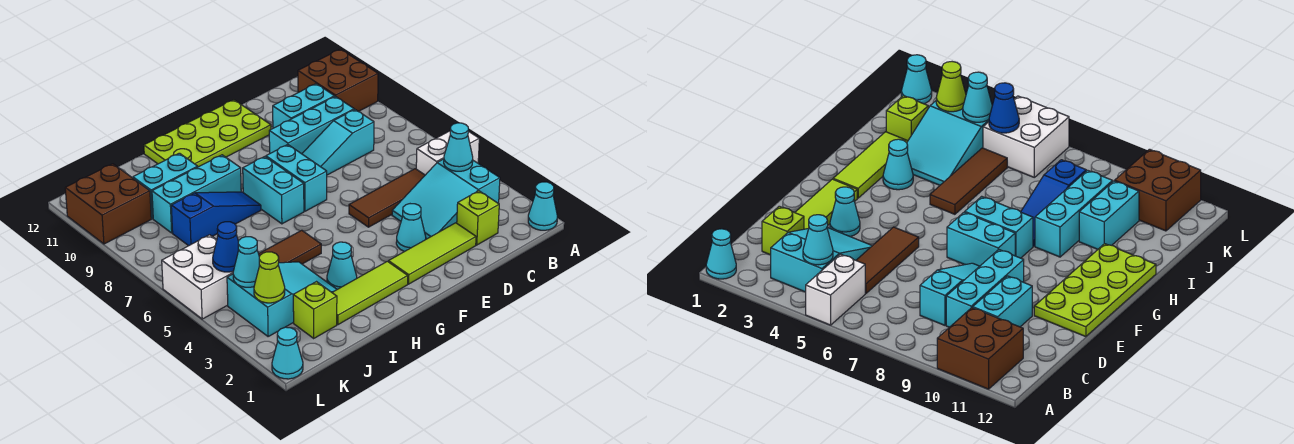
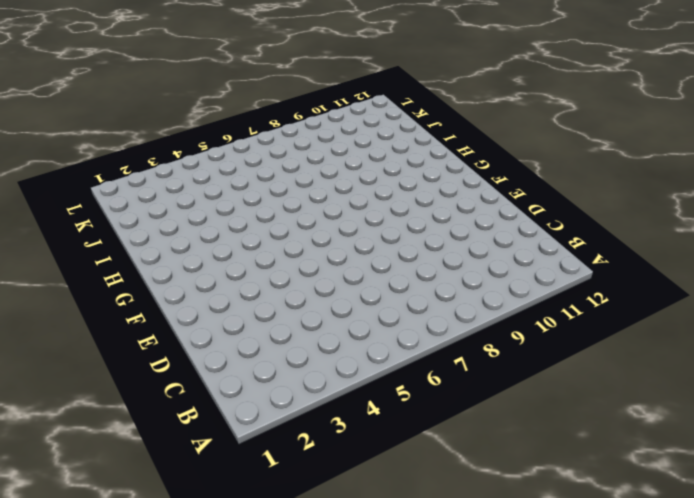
none -> cyan 1x1 cone [528,182,557,230]
none -> white 1x2 brick [416,131,479,175]
none -> brown 2x2 brick [298,49,378,112]

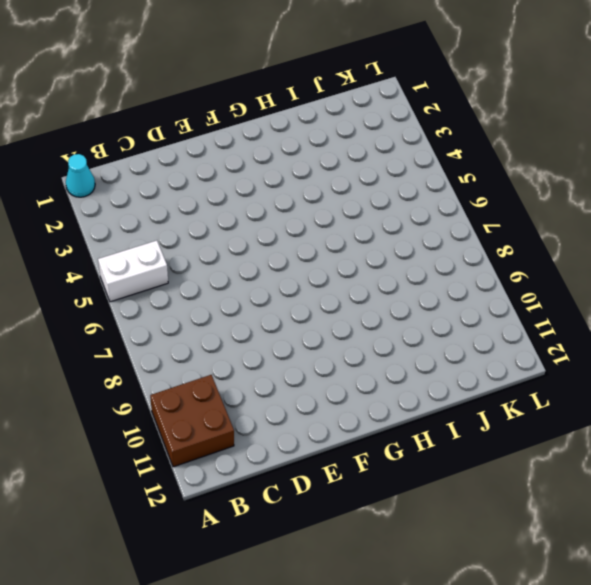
none -> cyan 2x3 slope [392,159,500,239]
none -> lime 1x1 brick [457,191,499,245]
none -> brown 1x3 tile [349,169,425,227]

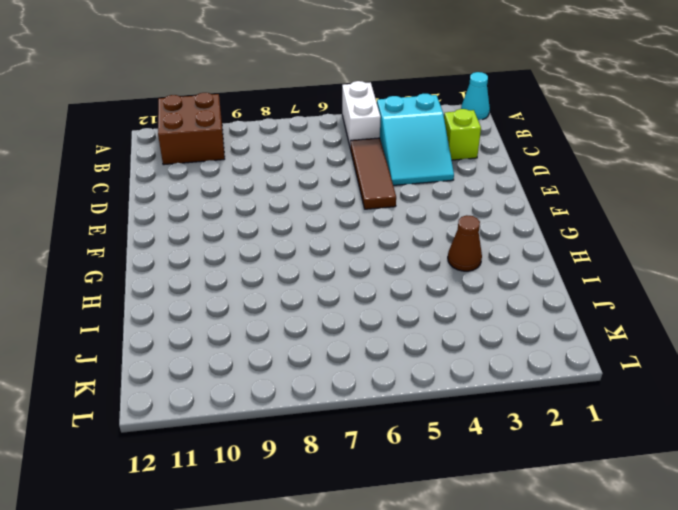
brown 1x1 cone [448,215,482,271] -> cyan 1x1 cone [327,242,357,289]
none -> cyan 1x3 slope [302,110,374,175]
none -> cyan 1x3 brick [269,96,354,154]
none -> cyan 1x2 brick [273,84,335,128]

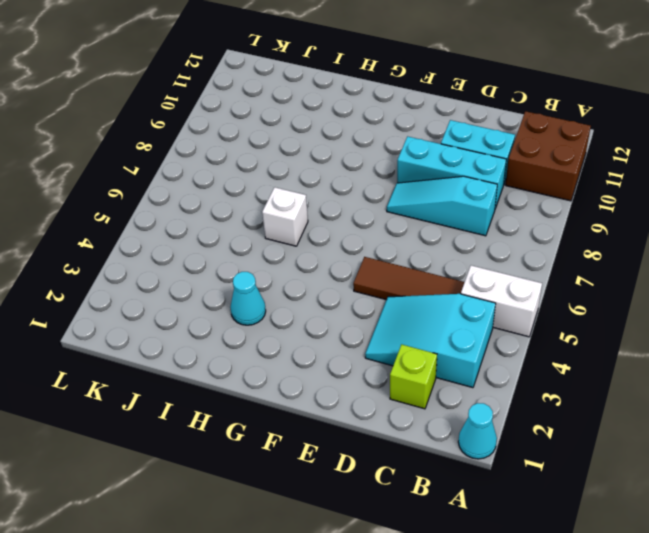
white 1x1 brick [262,187,308,246] -> none
none -> lime 1x3 tile [389,223,476,284]
none -> cyan 1x1 cone [396,204,426,251]
none -> lime 2x4 plate [144,100,271,167]

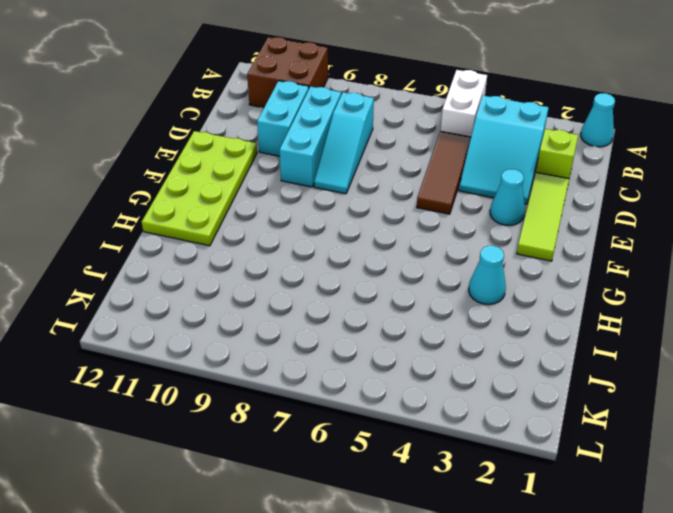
none -> cyan 1x2 brick [266,145,327,211]
none -> lime 1x3 tile [332,261,408,325]
none -> cyan 1x2 brick [243,157,304,224]

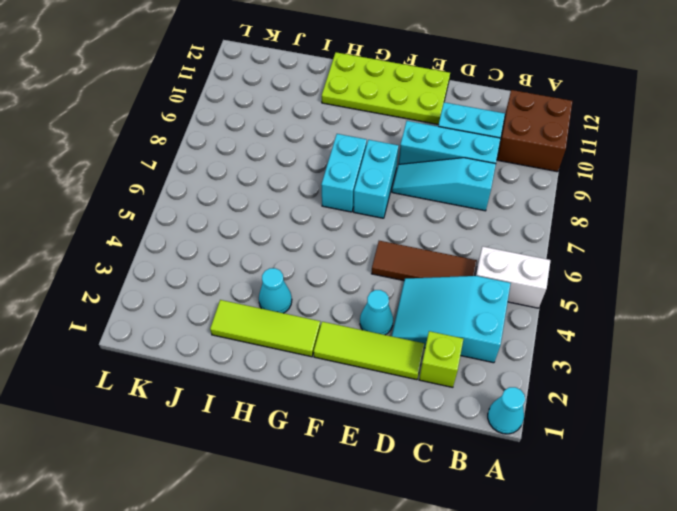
none -> brown 1x3 tile [259,230,321,264]
none -> blue 1x3 slope [171,192,261,246]
none -> cyan 1x3 brick [152,155,241,233]

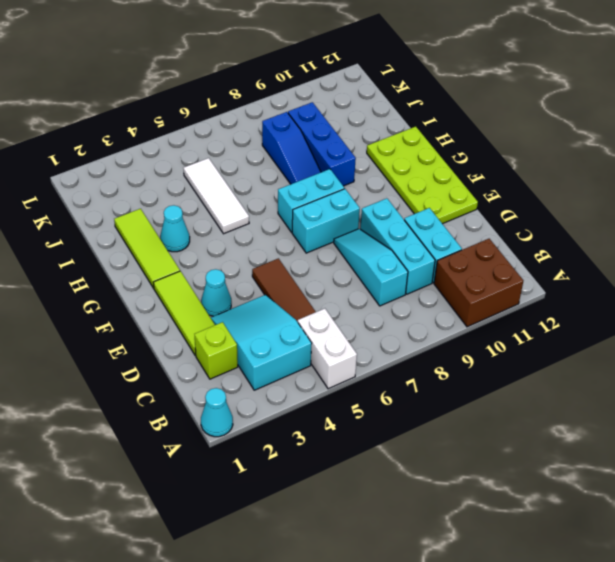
white 1x3 tile [184,158,249,234] -> brown 1x3 tile [259,230,321,264]
blue 1x3 brick [288,102,356,186] -> cyan 1x3 brick [152,155,241,233]
none -> cyan 2x3 slope [227,262,337,336]
none -> cyan 1x2 brick [133,153,198,219]
none -> lime 1x1 brick [293,282,337,338]

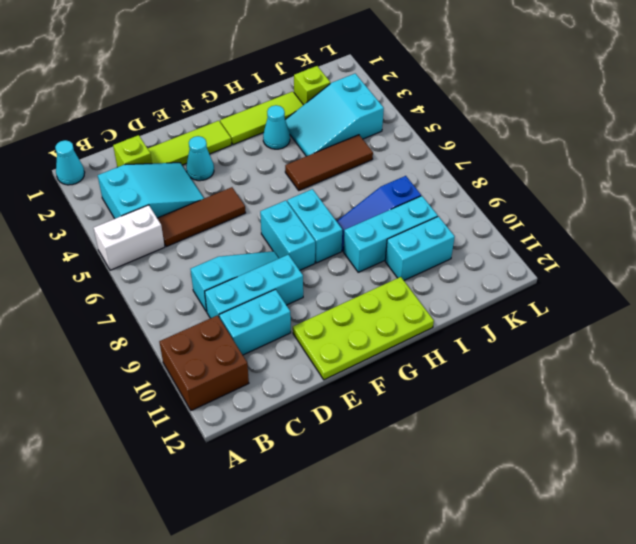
none -> white 2x2 brick [162,235,233,319]
none -> brown 2x2 brick [65,164,151,244]
none -> cyan 1x1 cone [272,327,303,379]

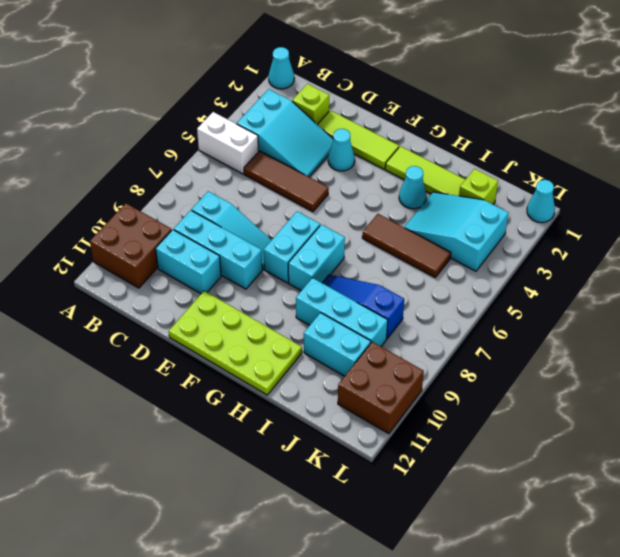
none -> white 2x2 brick [162,235,233,319]
none -> cyan 1x1 cone [444,123,473,171]
none -> lime 1x1 cone [254,252,285,303]

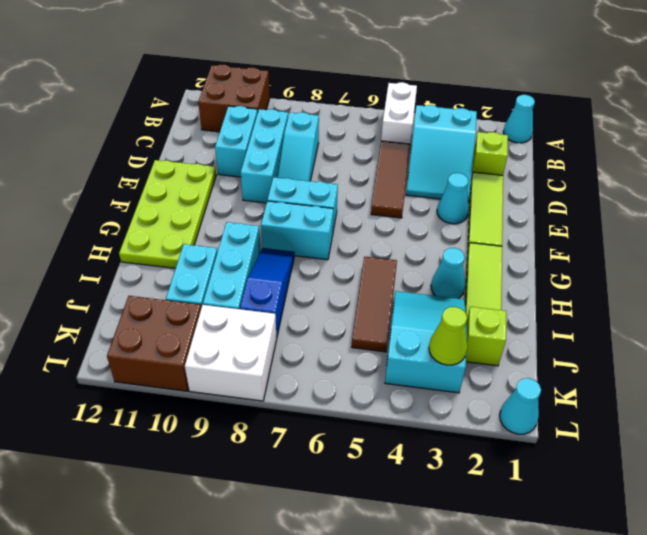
white 2x2 brick [185,305,277,401] -> white 2x2 brick moved to [162,235,233,319]
none -> cyan 1x1 cone [444,123,473,171]
none -> cyan 1x1 cone [233,237,260,287]
none -> blue 1x1 cone [213,222,238,272]

